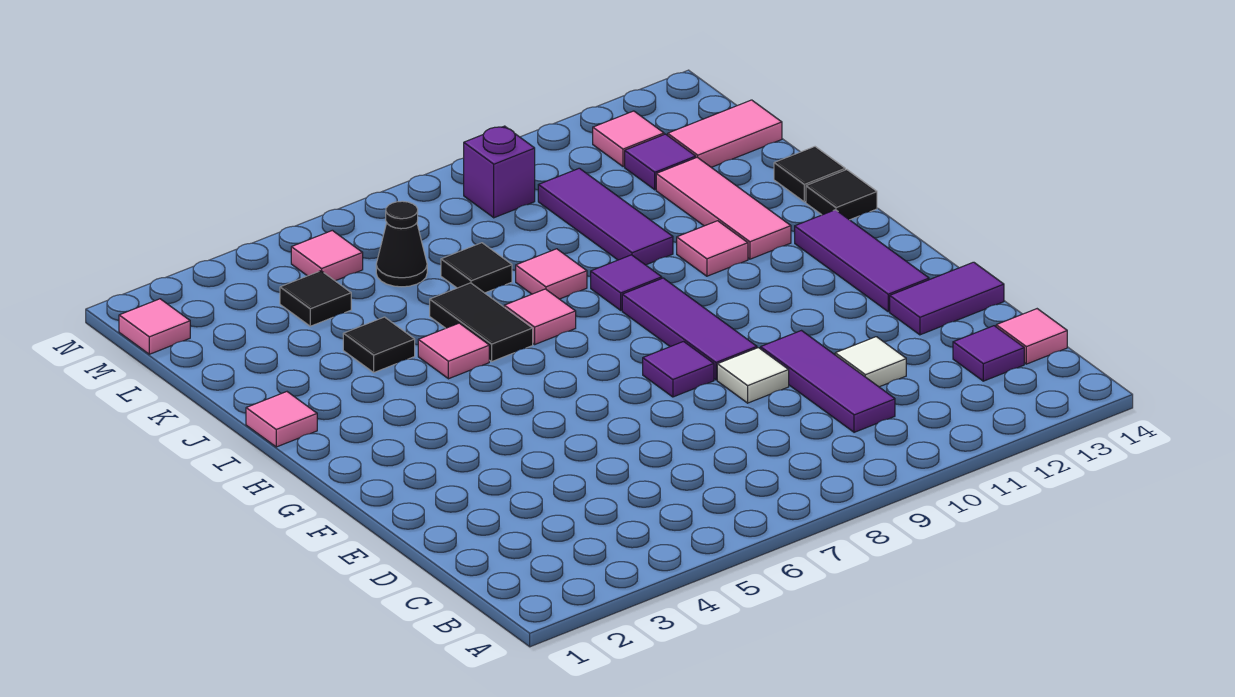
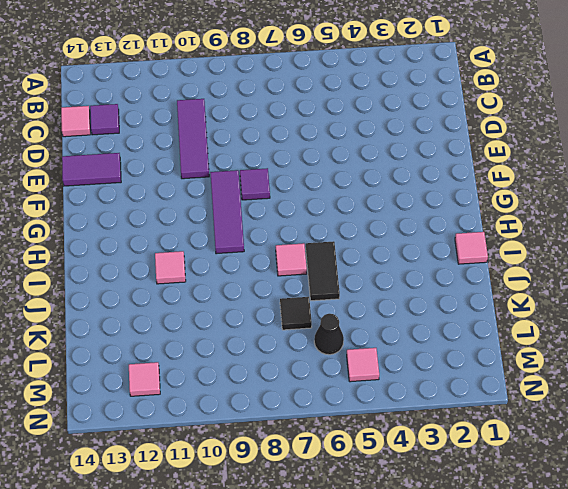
none -> white 1x1 tile [835,337,906,387]
none -> white 1x1 tile [717,348,789,403]
none -> purple 1x3 tile [795,210,929,312]
none -> pink 1x1 tile [418,323,489,379]

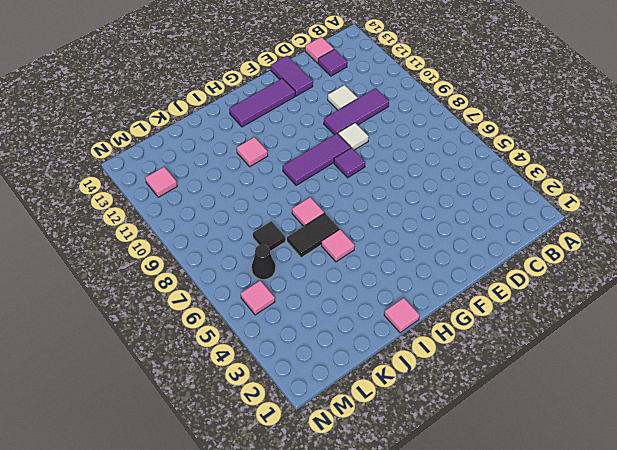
none -> purple 1x1 tile [591,255,662,310]
none -> pink 1x3 tile [656,157,791,259]
none -> black 1x1 tile [806,170,877,220]
none -> black 1x1 tile [343,317,415,372]

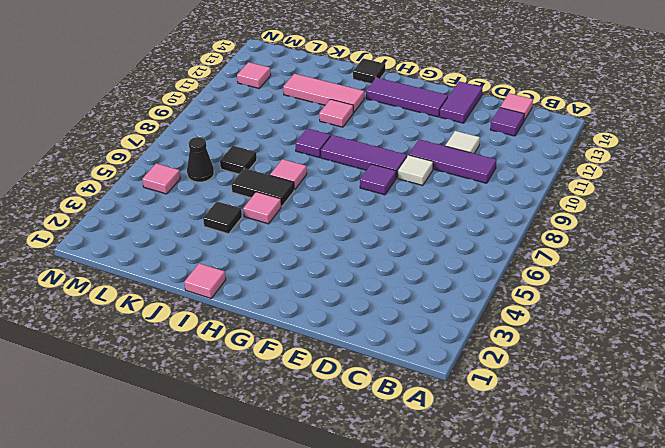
none -> pink 1x1 tile [516,249,587,299]
none -> purple 1x3 tile [538,168,673,265]
none -> black 1x1 tile [774,147,845,202]
none -> black 1x1 tile [280,271,351,326]

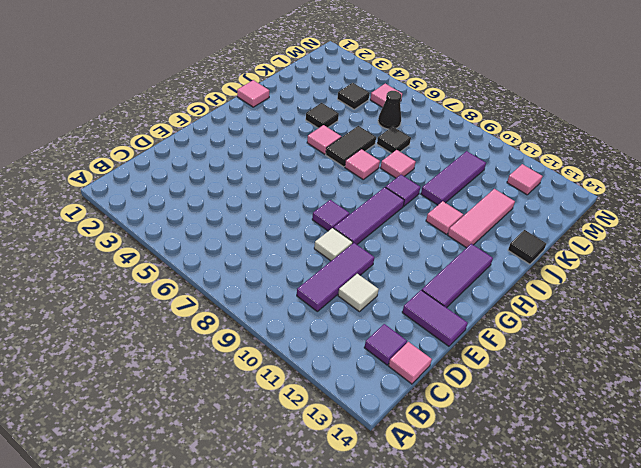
none -> black 1x1 tile [806,170,877,220]
none -> purple 1x1 tile [625,134,696,190]
none -> pink 1x2 tile [668,100,782,167]
none -> pink 1x1 tile [119,299,190,354]

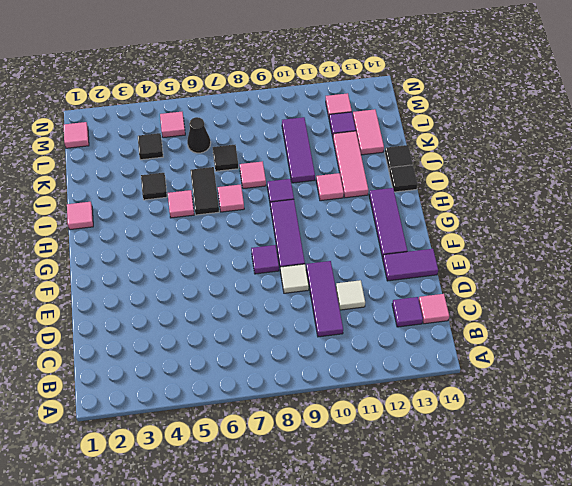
pink 1x2 tile [353,109,384,155] -> pink 1x2 tile turned to [668,100,782,167]
none -> purple 1x1 brick [464,126,535,218]

